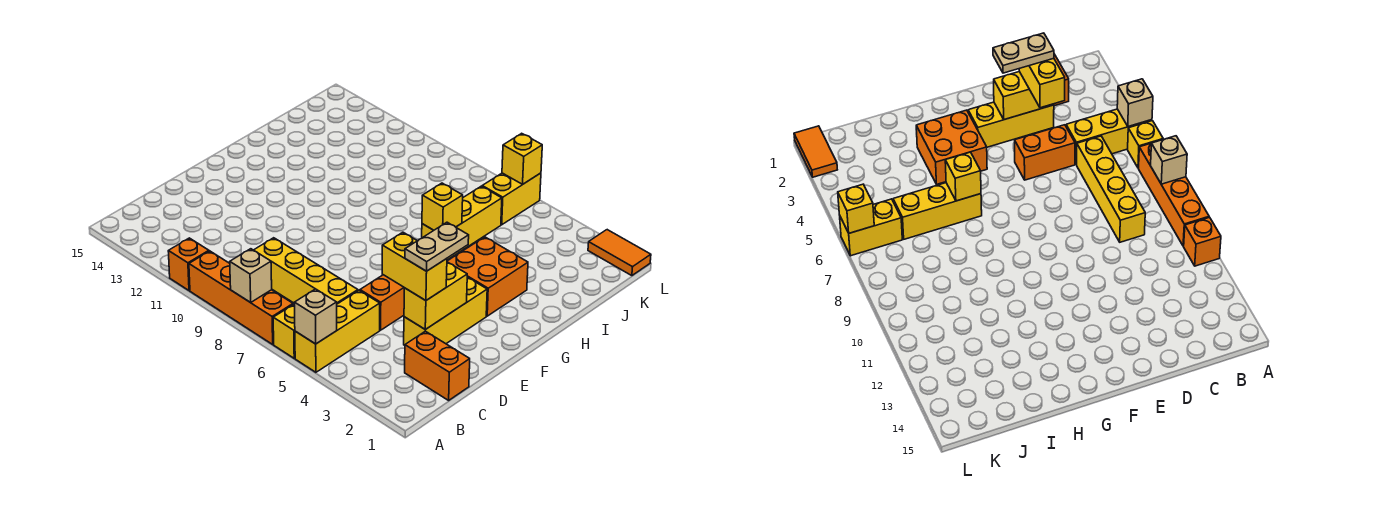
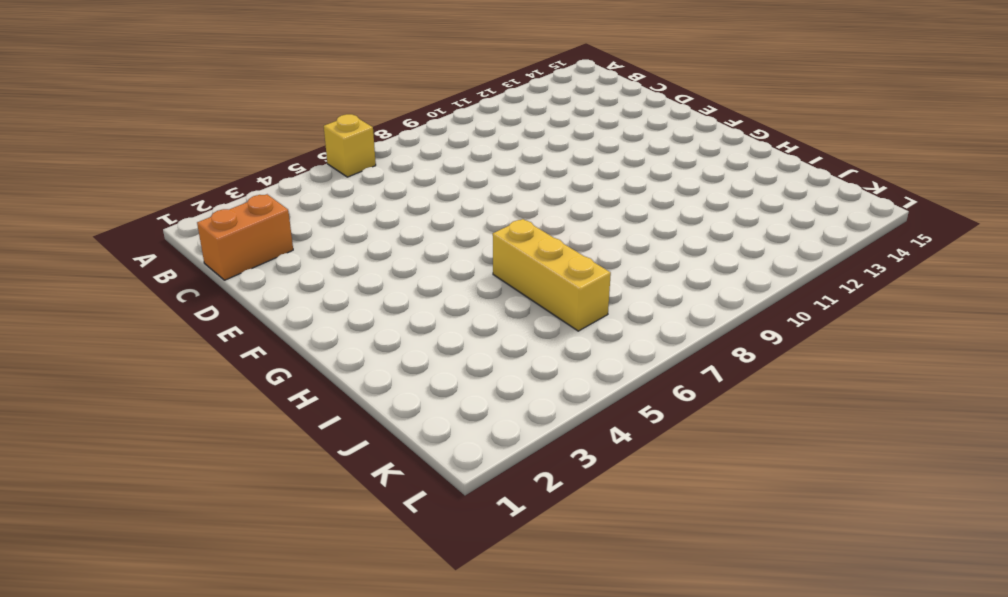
none -> yellow 1x3 brick [295,291,380,372]
none -> orange 1x4 brick [189,251,293,344]
none -> orange 1x1 brick [168,238,209,291]

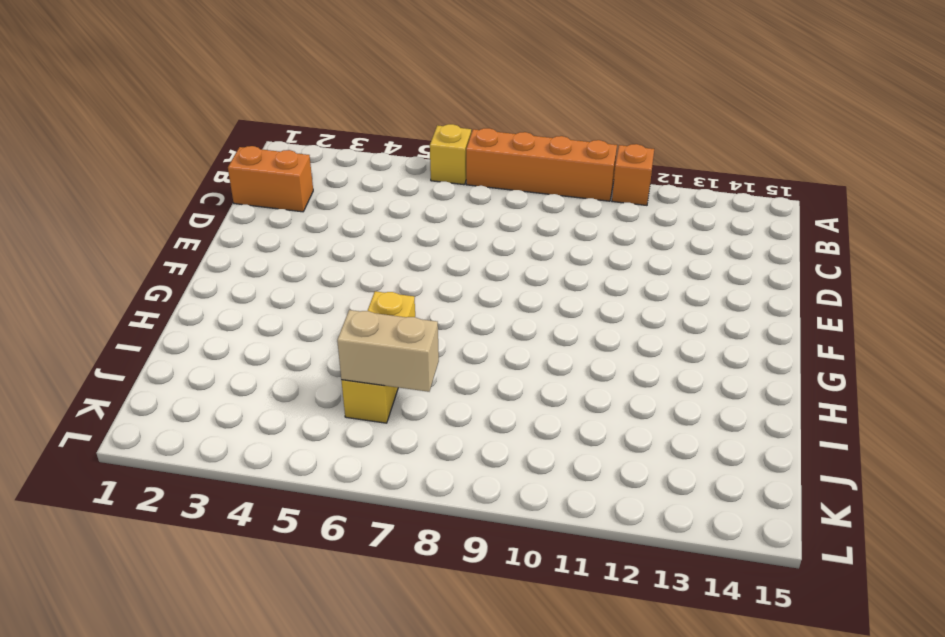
tan 1x2 brick [337,310,439,392] -> none
none -> yellow 1x3 brick [295,291,380,372]
none -> yellow 1x4 brick [254,238,358,304]
none -> yellow 1x3 brick [404,277,487,345]

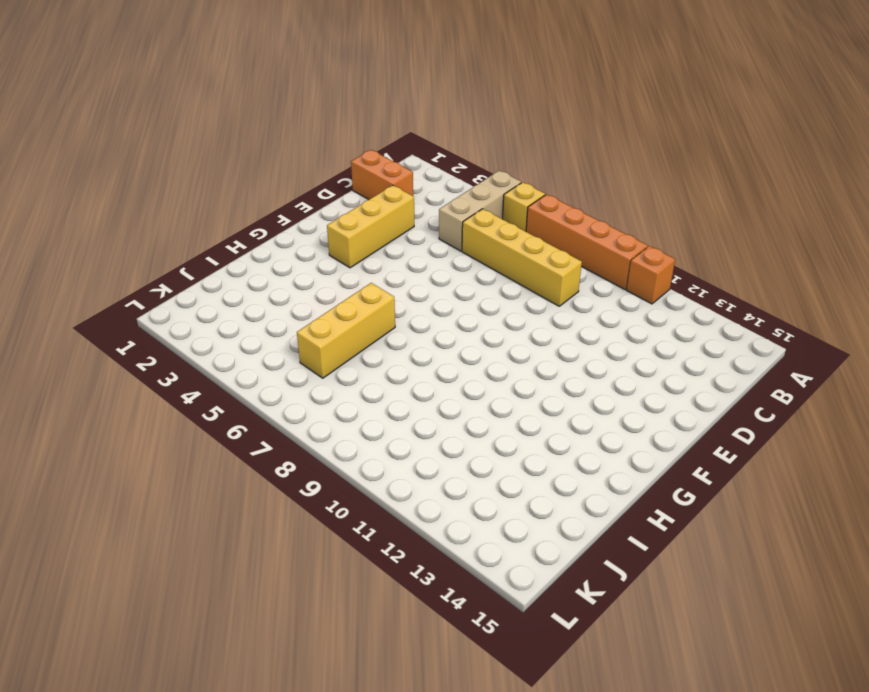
tan 1x3 brick [439,171,521,251] -> yellow 1x3 brick [295,291,380,372]
none -> orange 1x2 brick [360,275,404,330]
none -> orange 2x2 brick [447,237,528,316]
none -> yellow 1x2 brick [482,173,541,225]

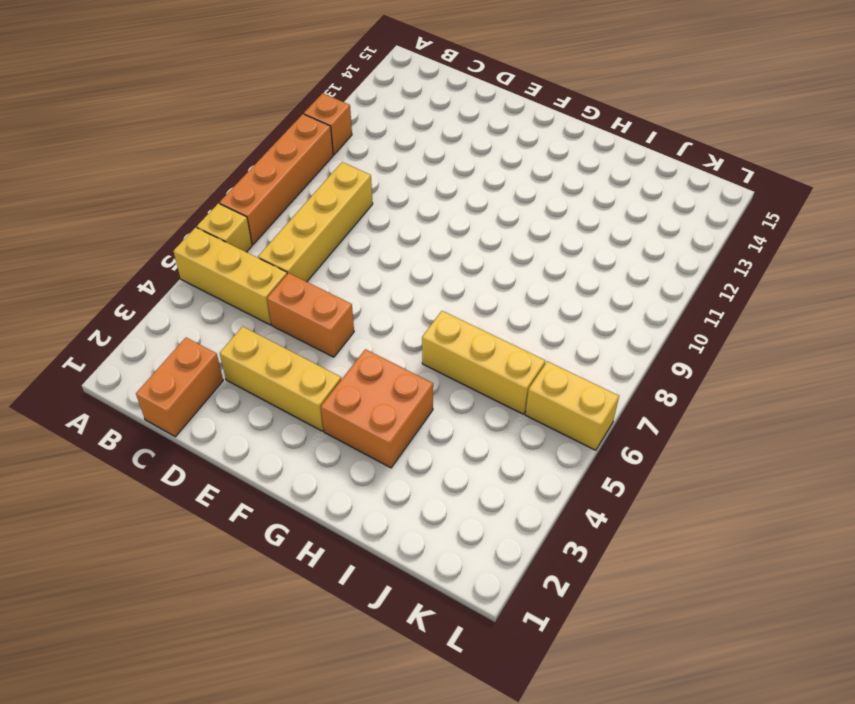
none -> orange 1x2 tile [588,230,651,276]
none -> tan 1x1 brick [295,289,337,344]
none -> tan 1x1 brick [230,249,272,302]

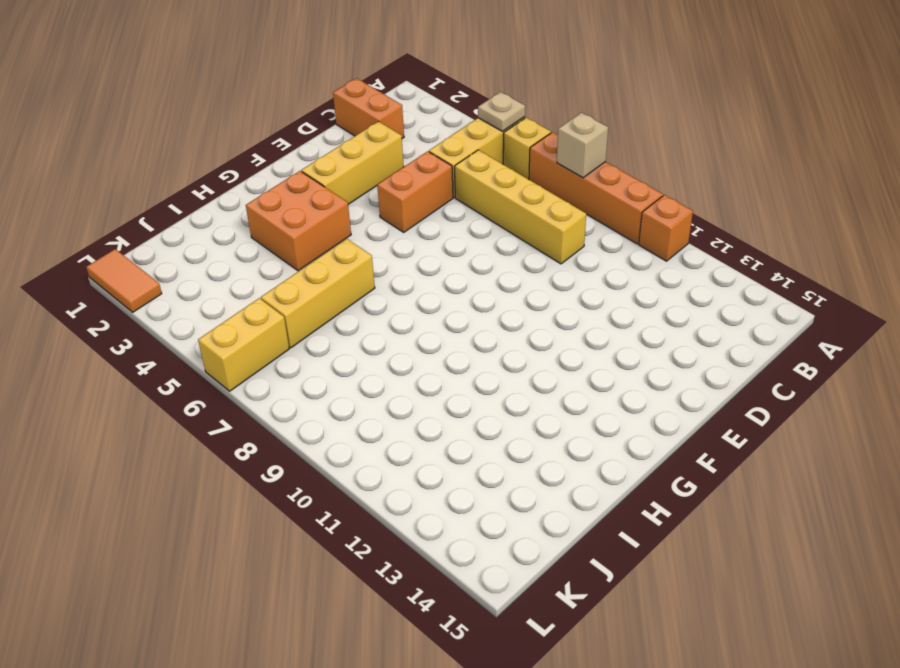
tan 1x1 plate [478,92,525,131] -> tan 1x1 brick [295,289,337,344]
none -> yellow 1x2 brick [404,262,467,329]
none -> yellow 1x1 brick [422,183,463,230]
none -> yellow 1x1 brick [502,133,542,184]

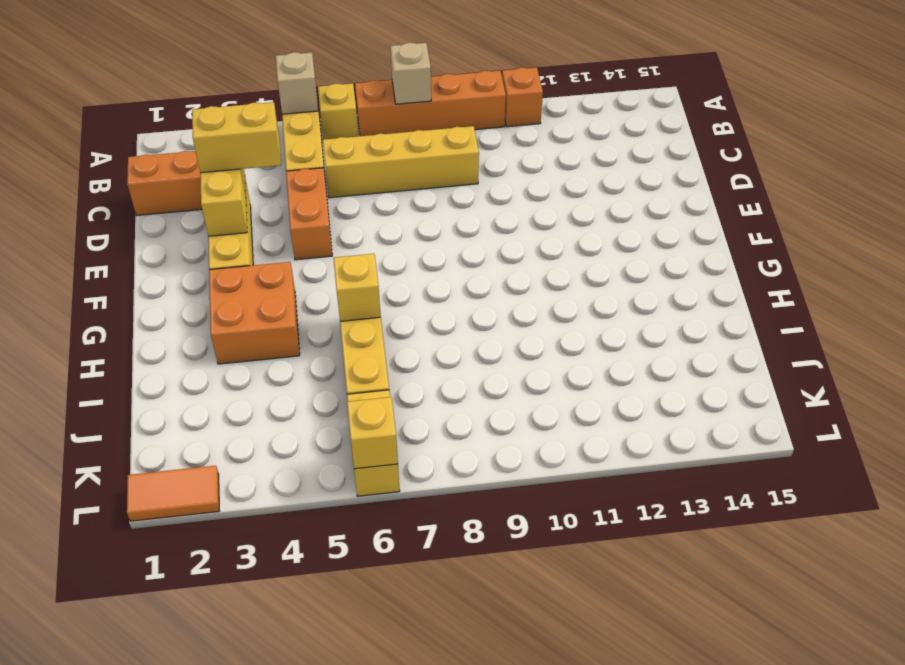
none -> tan 1x2 plate [405,222,469,271]

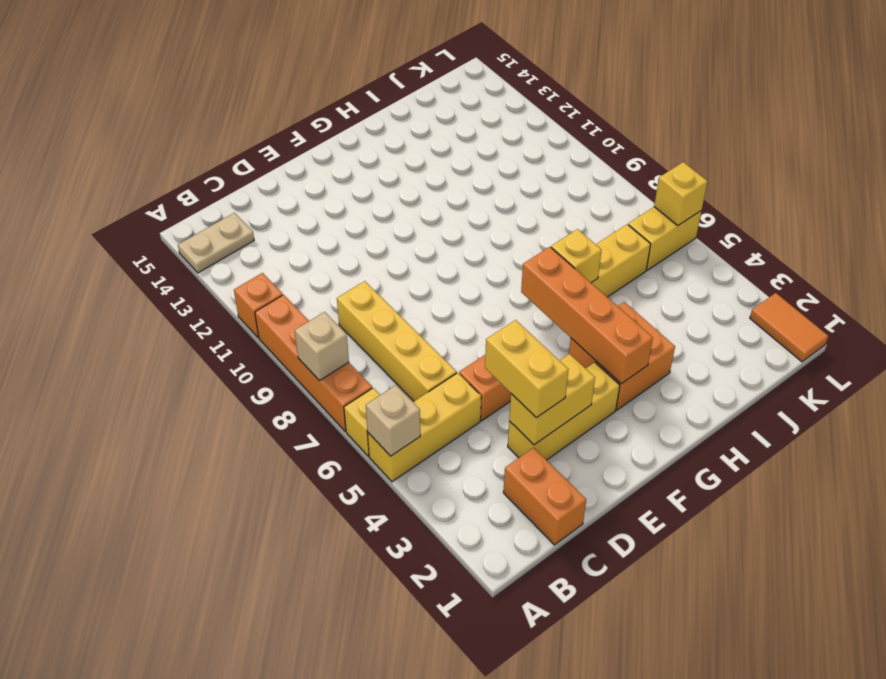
tan 1x2 plate [178,213,254,273] -> tan 1x2 plate moved to [405,222,469,271]
orange 1x4 brick [521,247,653,384] -> none

